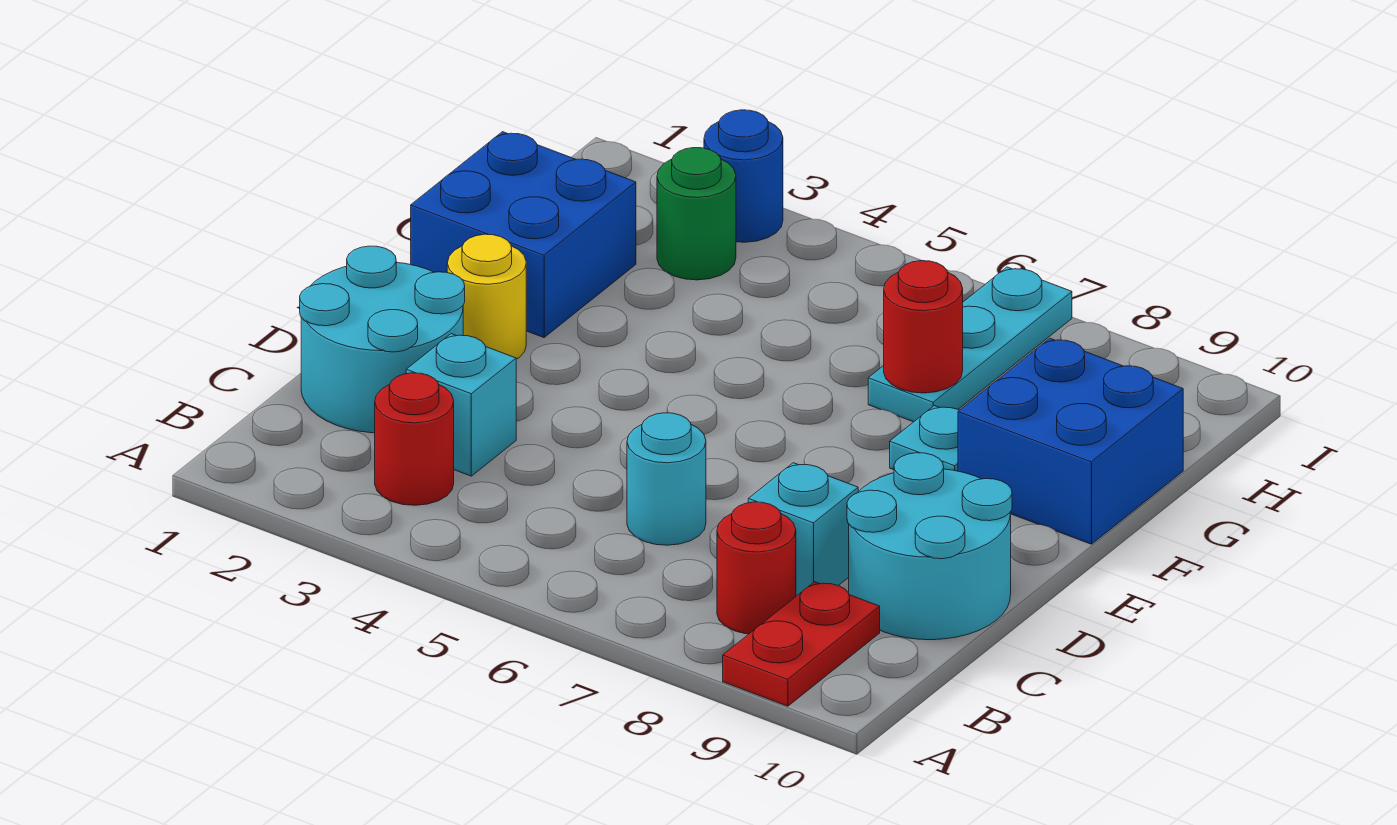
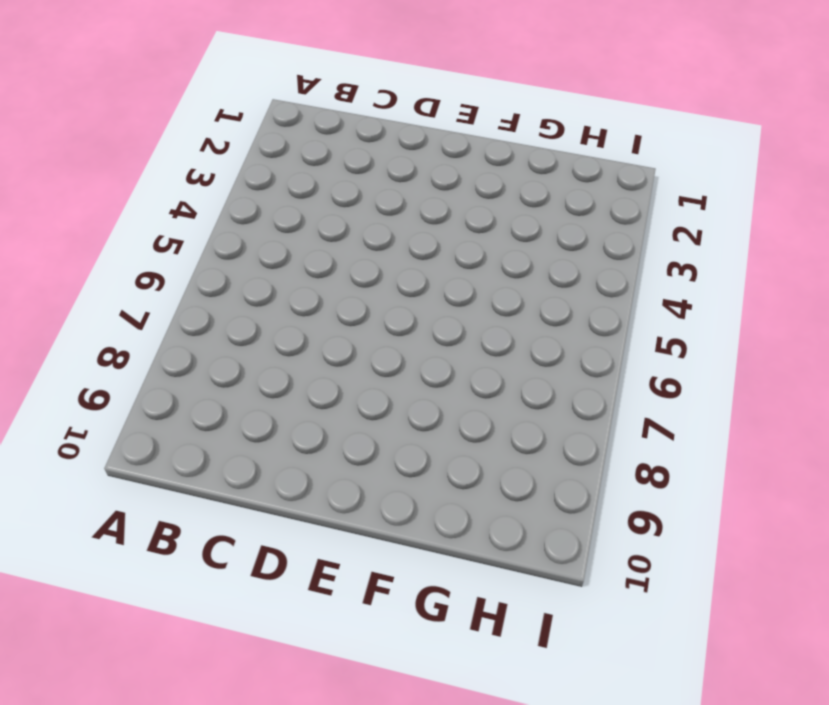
none -> red 1x2 plate [723,582,880,706]
none -> red 1x1 round brick [375,373,454,505]
none -> red 1x1 round brick [717,502,796,634]

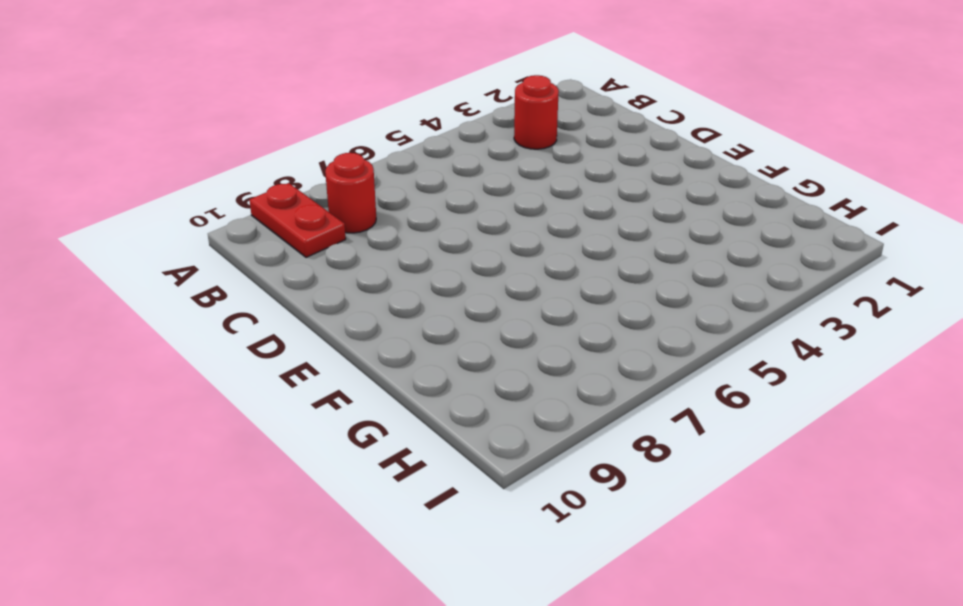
none -> cyan 2x2 round brick [300,246,465,433]
none -> cyan 1x1 brick [406,334,516,476]
none -> cyan 1x1 round brick [627,413,706,545]

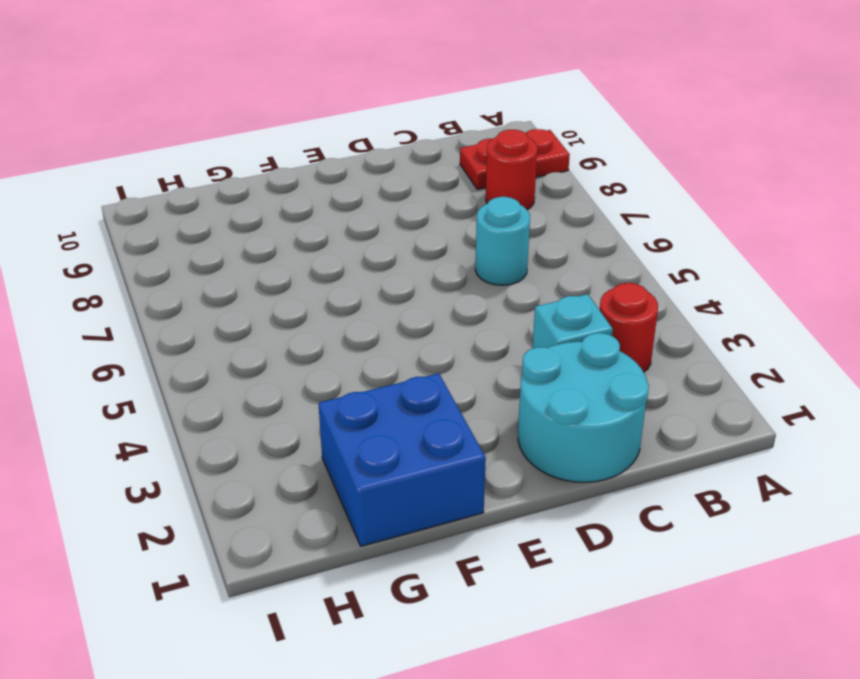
none -> cyan 1x1 brick [748,463,858,596]
none -> cyan 2x2 round brick [847,453,1012,640]
none -> yellow 1x1 round brick [447,234,526,359]

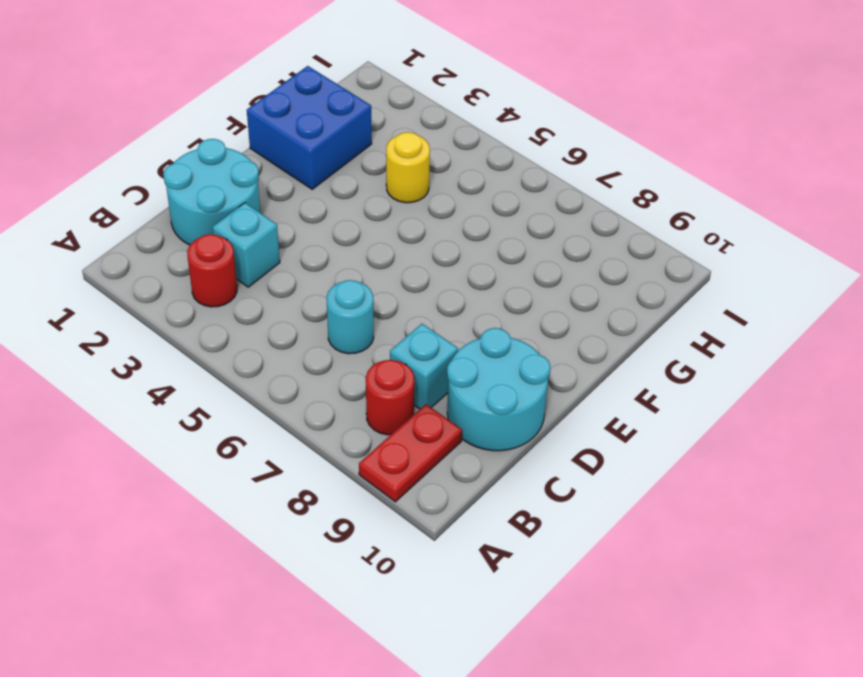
yellow 1x1 round brick [386,132,430,203] -> yellow 1x1 round brick moved to [447,234,526,359]
none -> cyan 1x1 plate [890,406,959,471]
none -> blue 2x2 brick [958,338,1183,544]
none -> cyan 1x3 plate [868,267,1072,422]

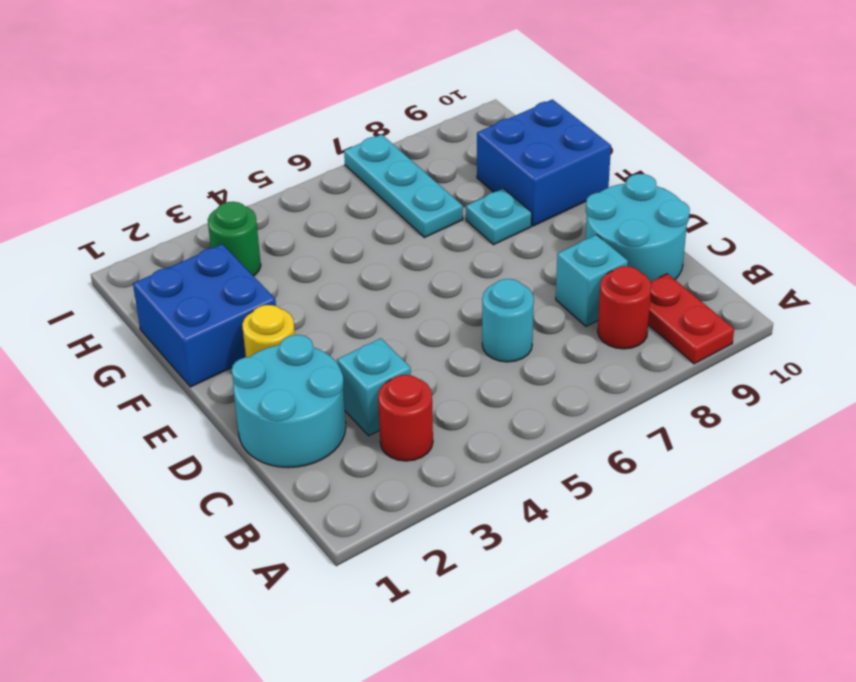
none -> blue 1x1 round brick [704,110,783,242]
none -> red 1x1 round brick [884,261,963,393]

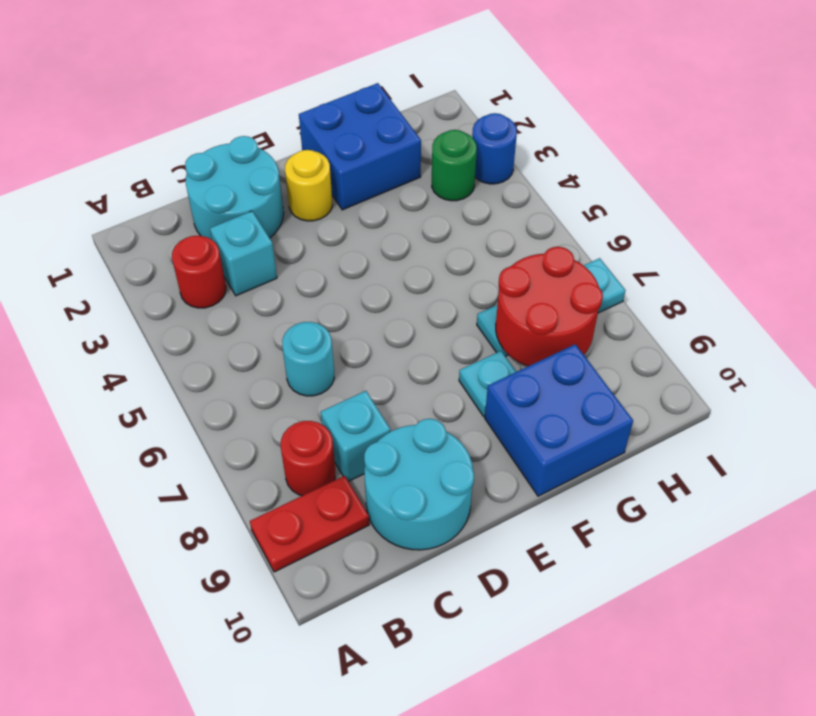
red 2x2 round brick [496,247,603,366] -> red 1x1 round brick [884,261,963,393]

